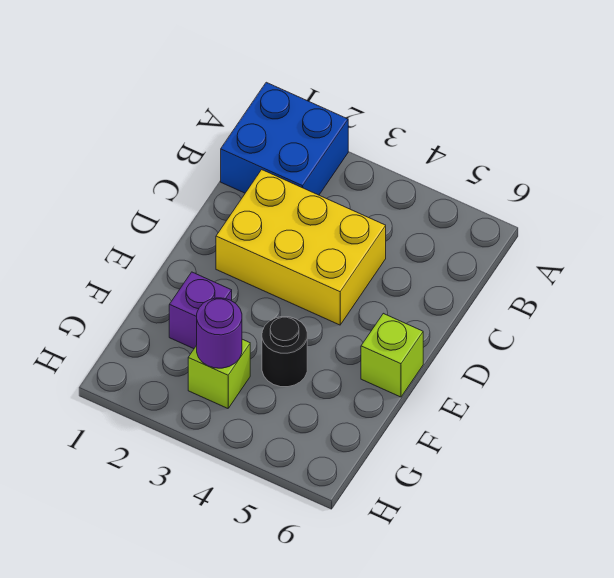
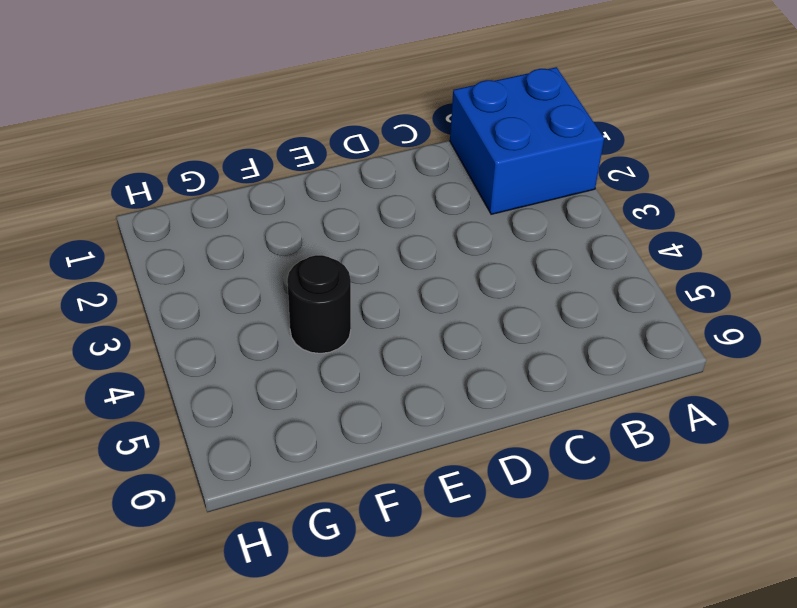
none -> yellow 2x3 brick [216,170,386,325]
none -> lime 1x1 brick [361,313,423,397]

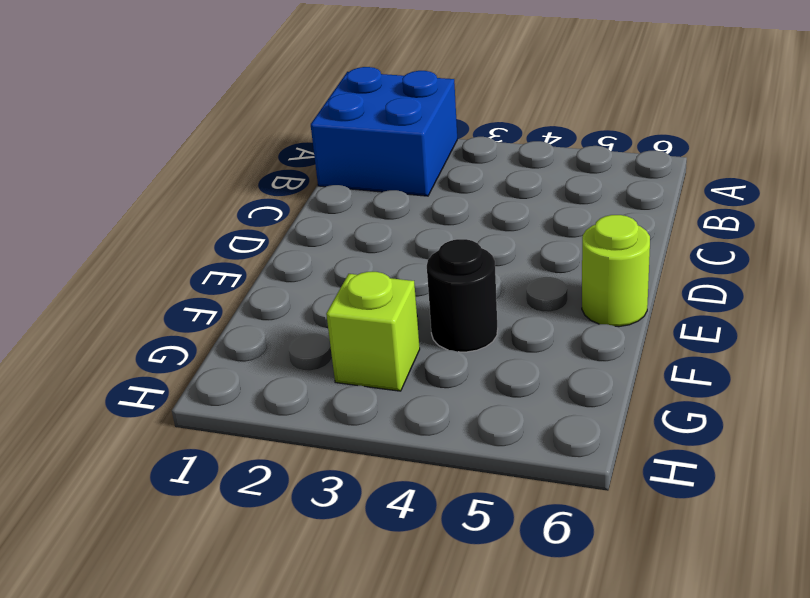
lime 1x1 round brick [582,215,650,327] -> lime 1x1 brick [361,313,423,397]
none -> yellow 2x3 brick [216,170,386,325]
none -> purple 1x1 brick [169,272,232,349]

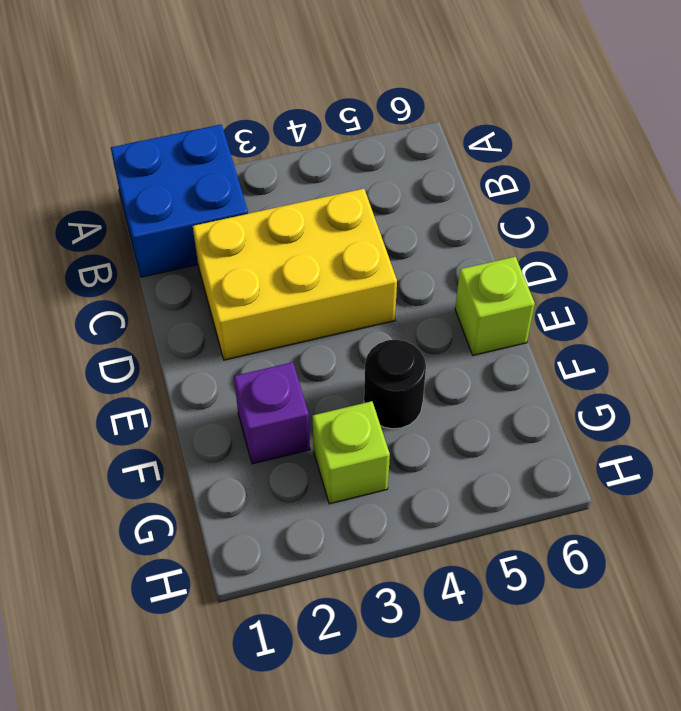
none -> purple 1x1 round brick [197,298,242,368]

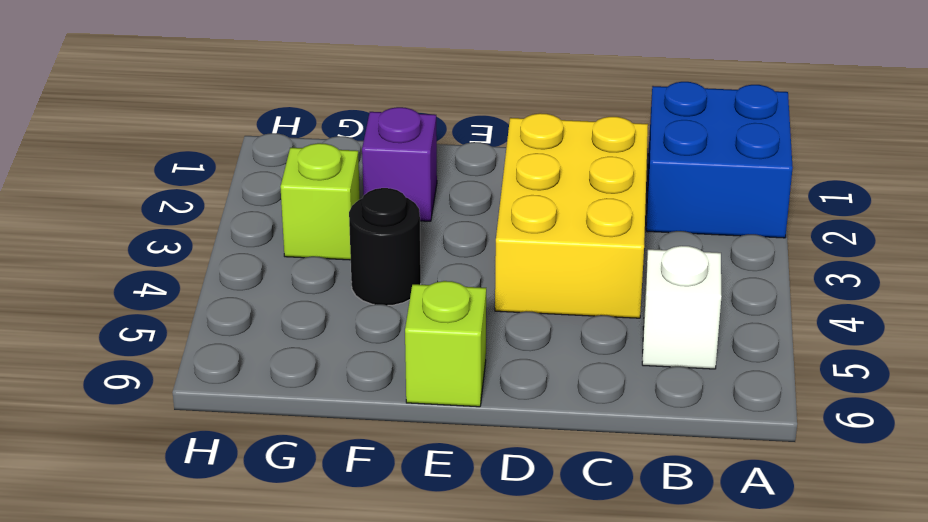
white 1x1 brick [642,246,721,369] -> none
none -> purple 1x1 round brick [197,298,242,368]

